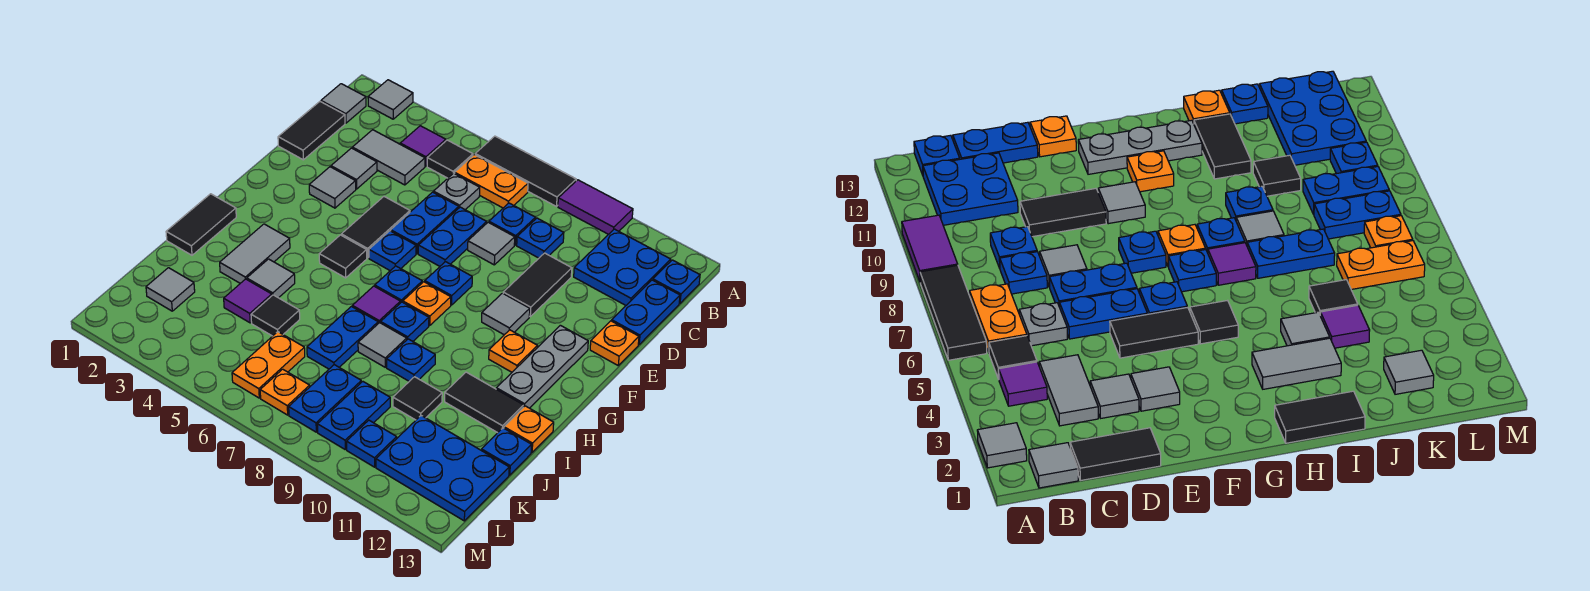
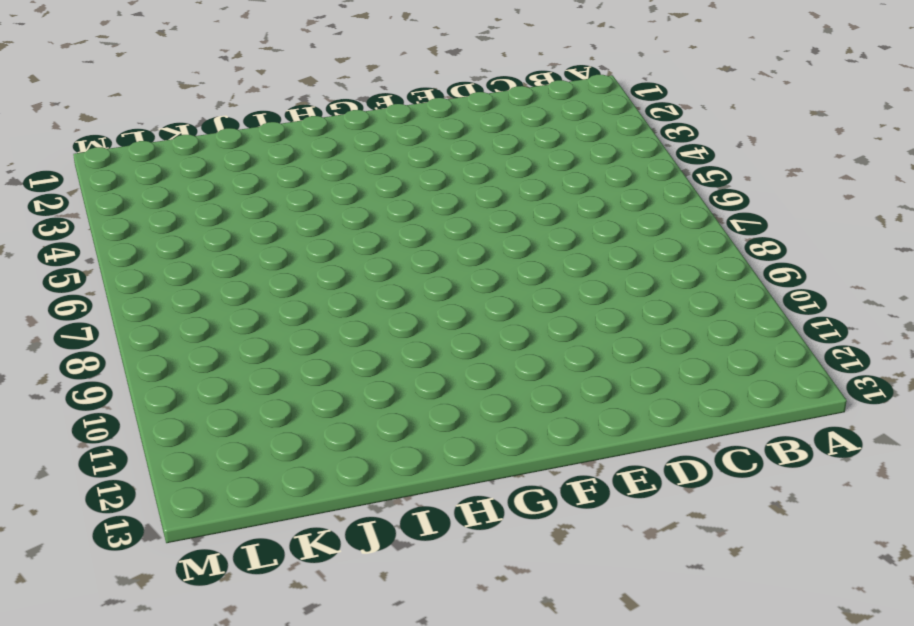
none -> grey 1x1 tile [368,80,413,119]
none -> black 1x3 tile [475,136,576,206]
none -> purple 1x2 tile [558,180,633,234]
none -> grey 1x1 tile [321,84,366,123]

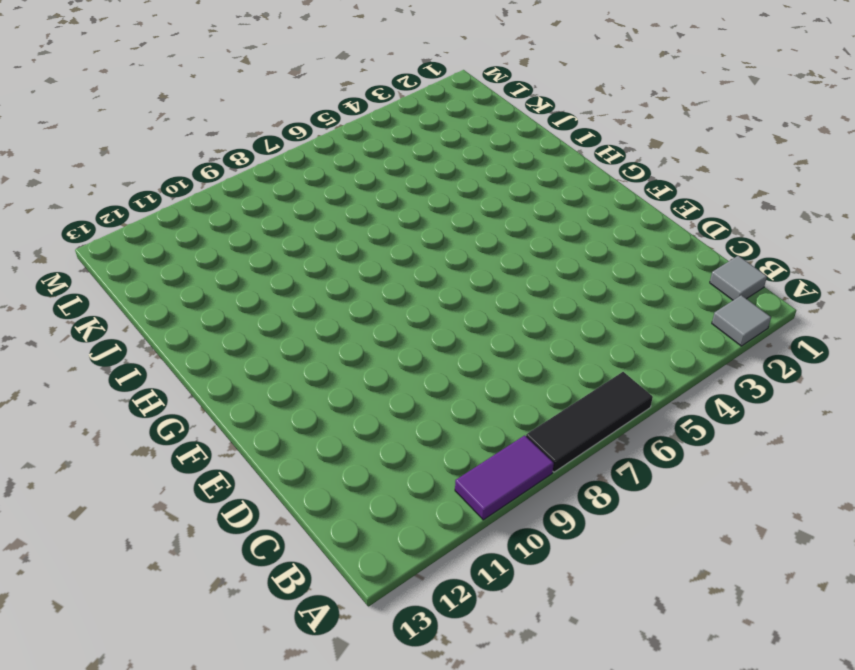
none -> purple 1x1 tile [400,126,446,166]
none -> black 1x1 tile [427,140,473,178]
none -> orange 1x2 plate [455,155,528,208]
none -> blue 2x2 plate [574,229,671,305]

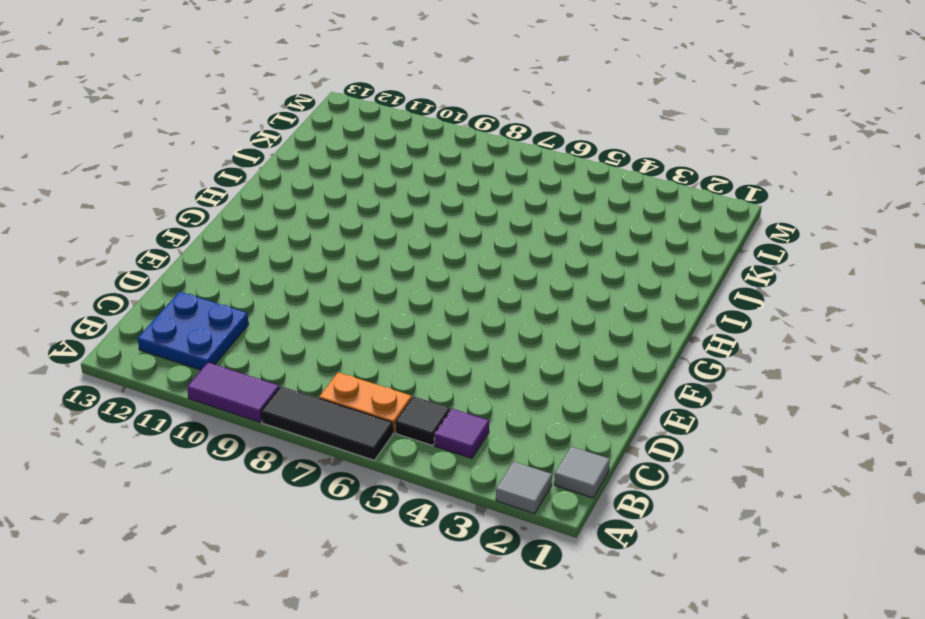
none -> blue 1x1 plate [653,260,700,303]
none -> black 1x2 tile [278,102,345,160]
none -> grey 1x2 tile [352,130,425,185]
none -> grey 1x1 plate [434,173,480,210]

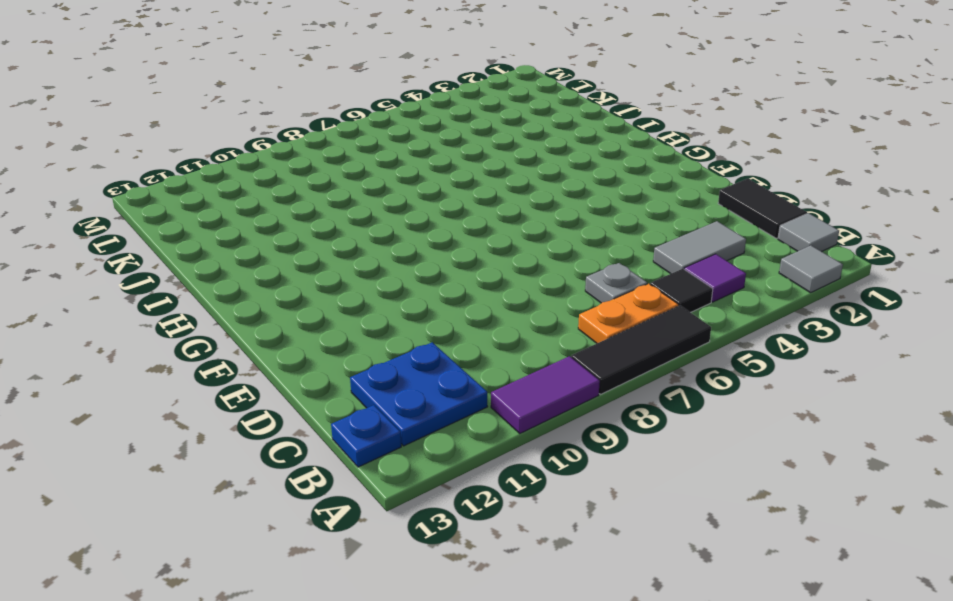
none -> blue 1x1 plate [489,203,535,245]
none -> blue 1x1 plate [517,218,564,258]
none -> blue 1x2 plate [612,280,680,344]
none -> grey 1x1 tile [331,148,377,189]

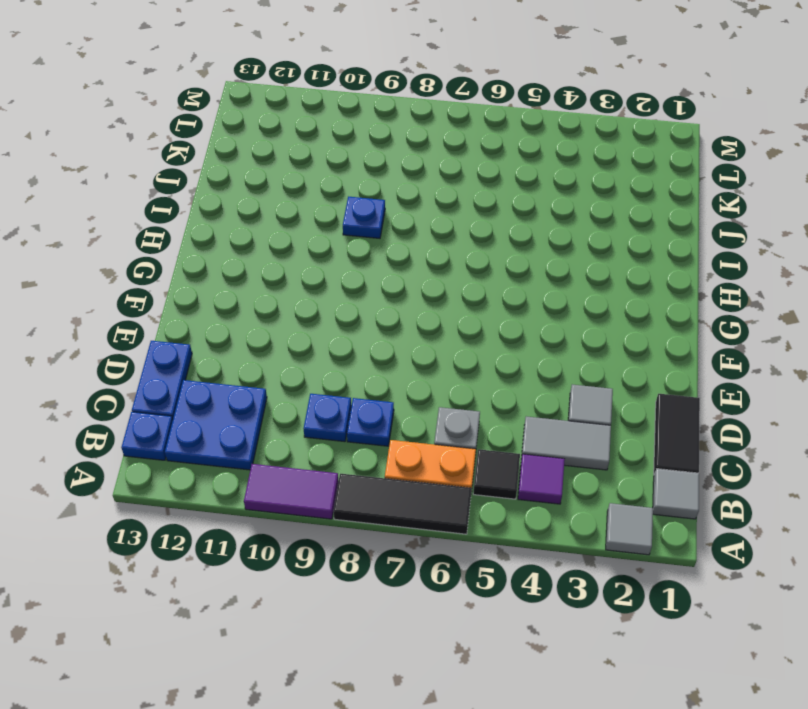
none -> blue 1x2 plate [391,192,459,254]
none -> blue 1x2 plate [418,207,487,266]
none -> grey 1x1 tile [468,222,515,265]
none -> black 1x2 tile [503,253,572,316]

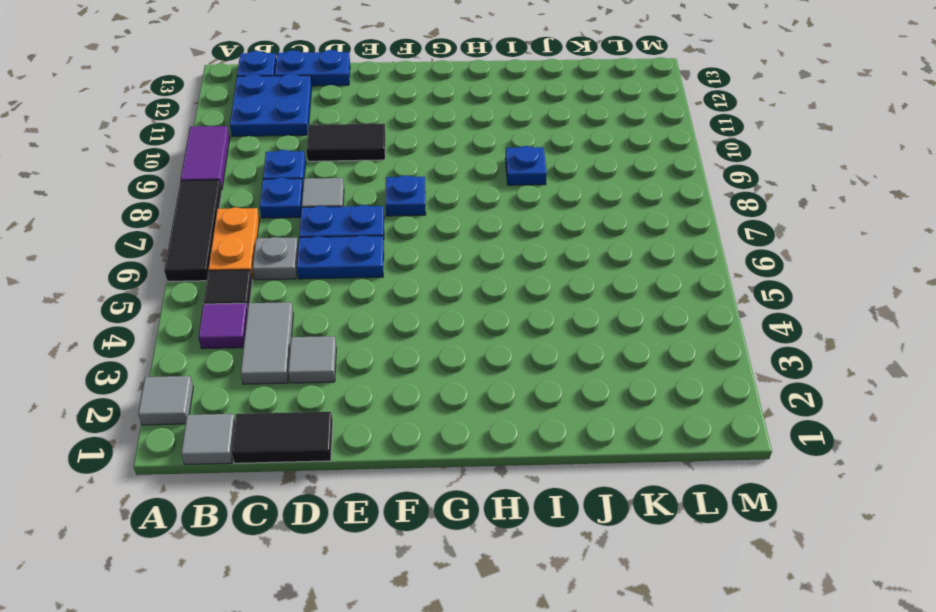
none -> grey 1x1 tile [309,167,356,208]
none -> black 1x2 tile [341,197,410,258]
none -> orange 1x1 plate [590,321,639,365]
none -> blue 1x1 plate [369,231,416,271]

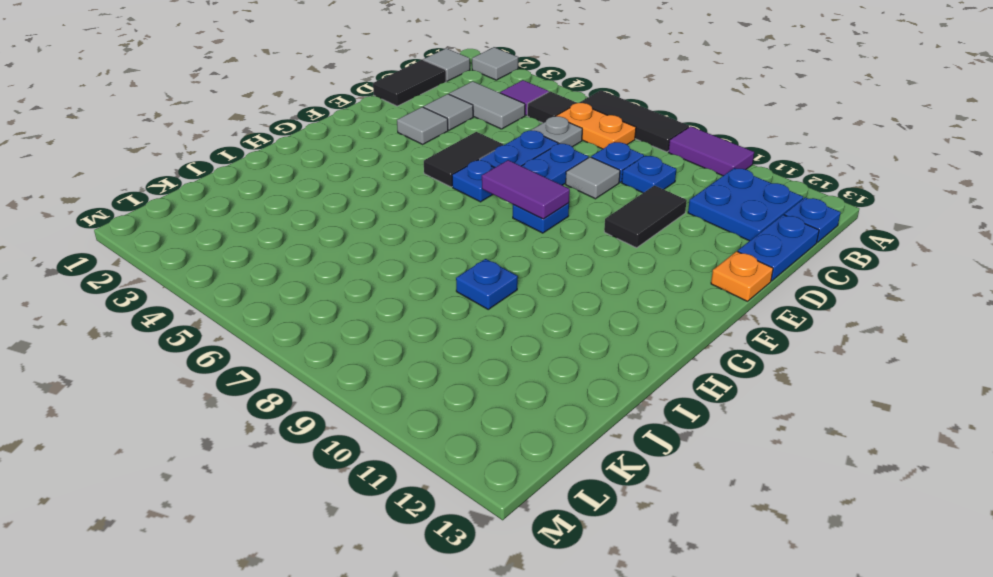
purple 1x2 tile [482,160,570,219] -> none
none -> grey 1x1 tile [482,293,530,335]
none -> grey 1x3 plate [496,325,588,408]
none -> black 1x1 tile [319,235,367,278]
none -> blue 1x1 plate [375,266,422,303]

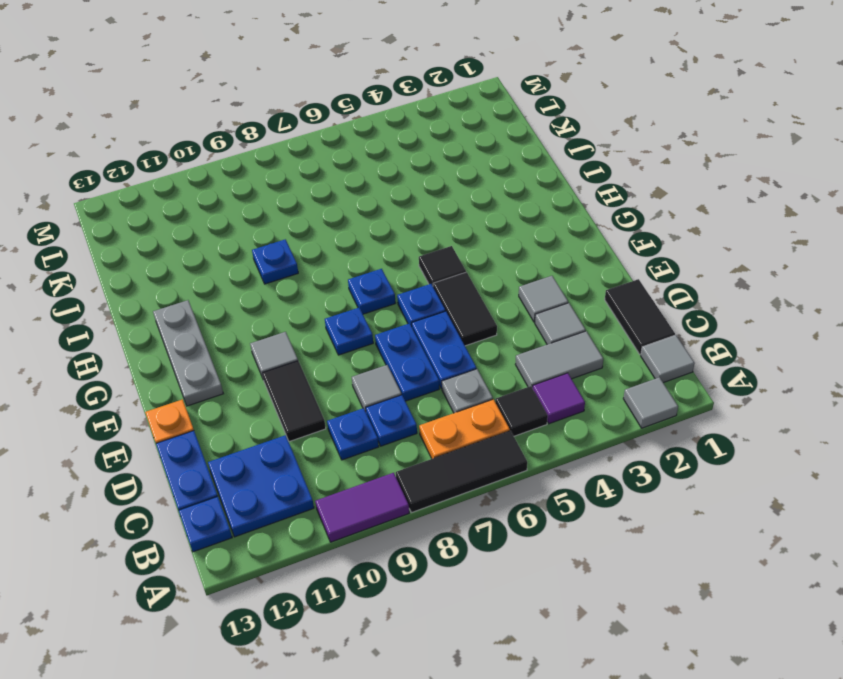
none -> orange 1x1 plate [403,282,451,325]
none -> orange 1x1 plate [489,330,537,372]
none -> black 1x2 tile [166,194,236,255]
none -> grey 1x2 tile [220,224,290,283]

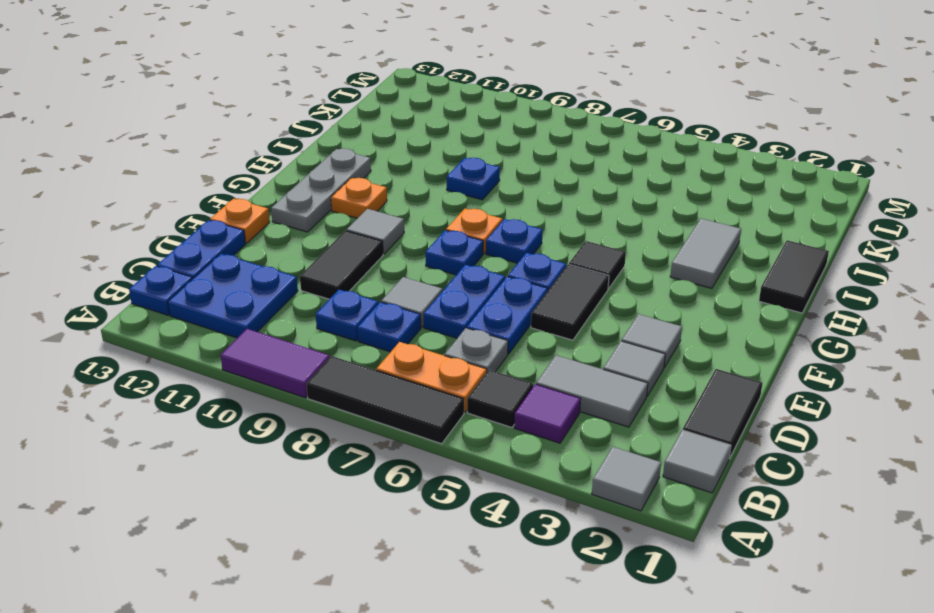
none -> purple 1x1 tile [352,286,400,323]
none -> blue 1x1 plate [381,302,429,341]
none -> grey 1x1 tile [247,259,295,298]
none -> blue 1x2 plate [307,307,378,369]

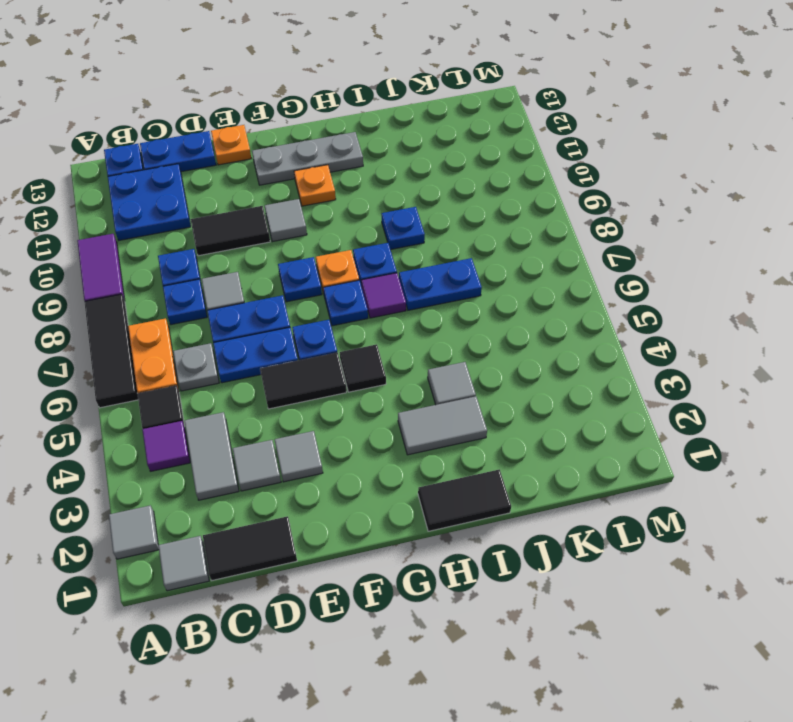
none -> grey 1x1 tile [358,323,407,367]
none -> black 1x2 tile [445,372,524,433]
none -> orange 1x1 plate [504,406,554,452]
none -> purple 1x1 tile [224,279,272,323]

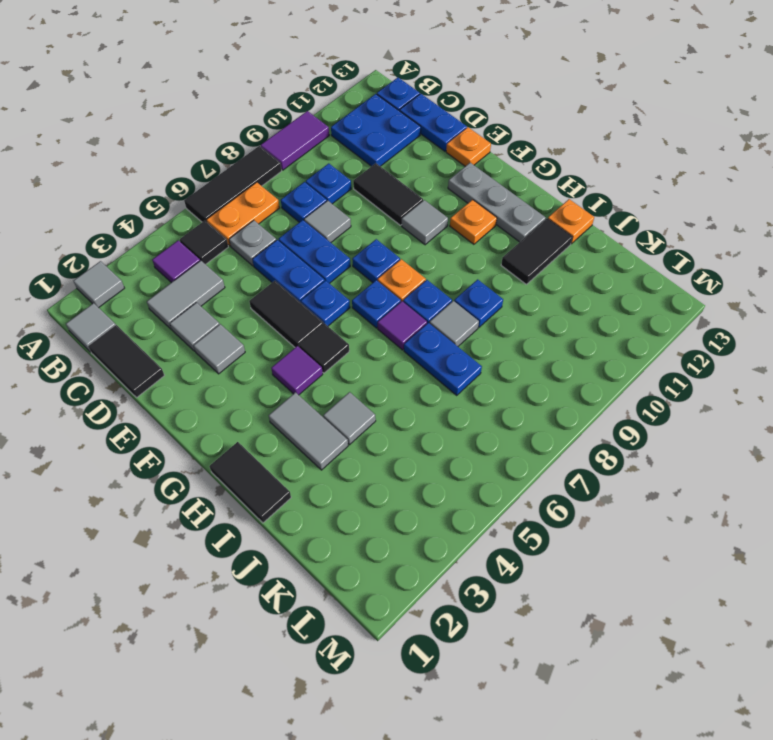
purple 1x1 tile [271,346,323,395] -> purple 1x1 tile moved to [224,279,272,323]
none -> black 1x1 tile [251,295,300,336]
none -> black 1x1 tile [393,377,442,420]
none -> blue 1x1 plate [481,428,532,475]
none -> grey 1x1 tile [146,268,195,311]

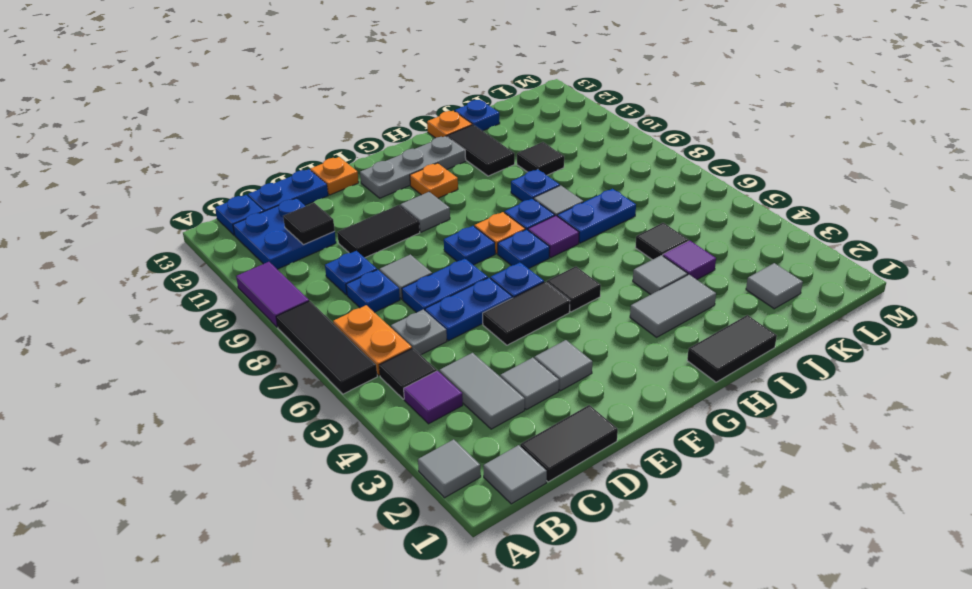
black 1x1 tile [283,203,335,245] -> none
none -> orange 1x2 plate [232,332,305,398]
none -> blue 1x2 plate [289,365,361,432]
none -> blue 1x2 plate [317,382,390,449]
none -> blue 2x3 plate [376,416,509,521]

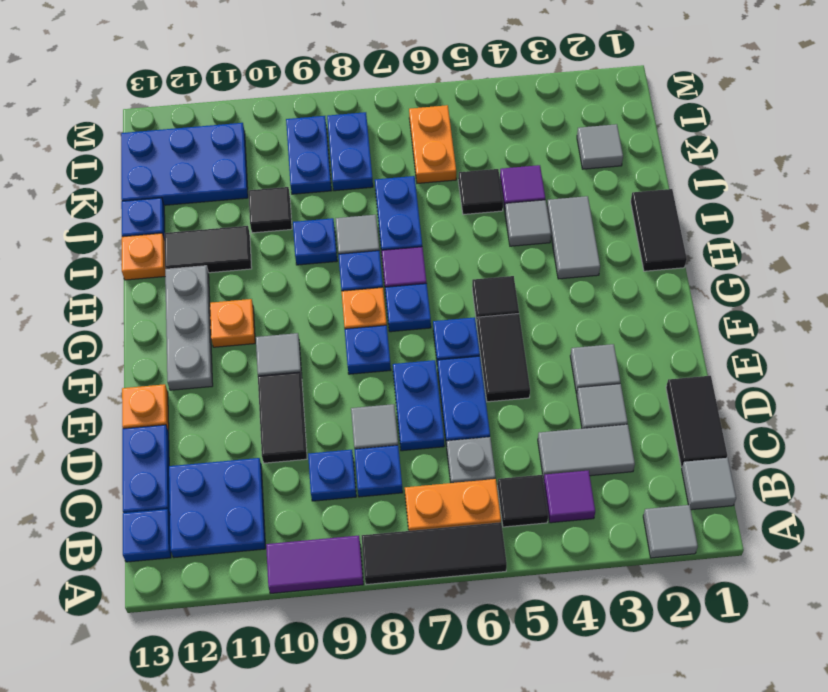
none -> orange 1x1 plate [260,369,310,415]
none -> blue 1x1 plate [347,420,397,467]

